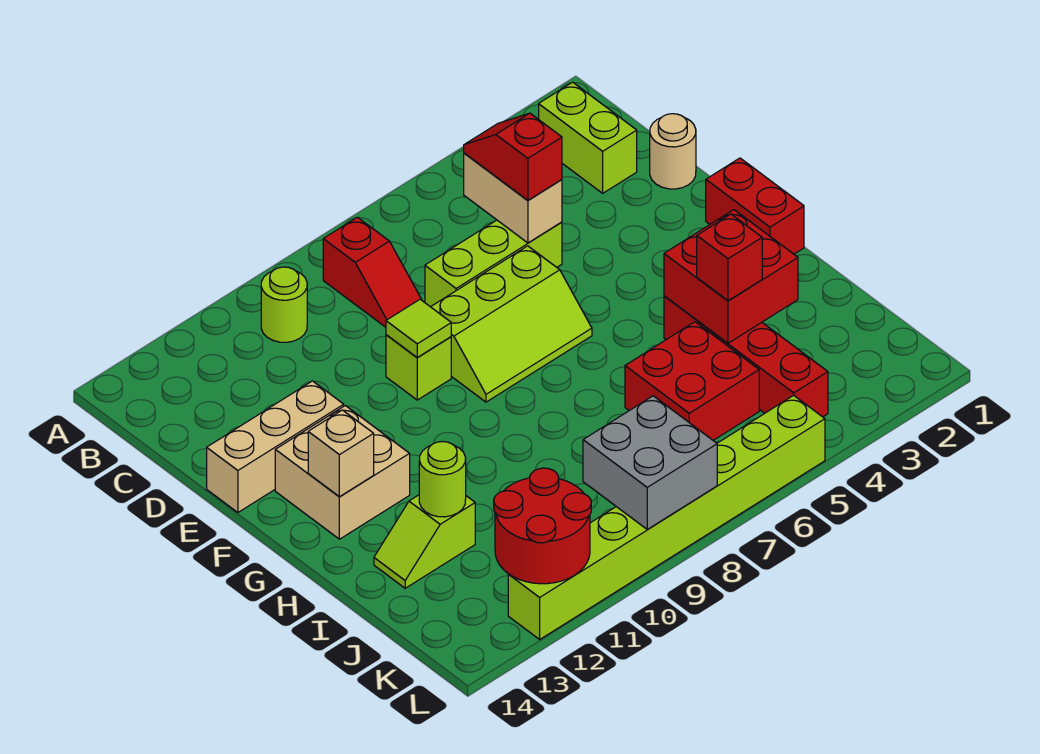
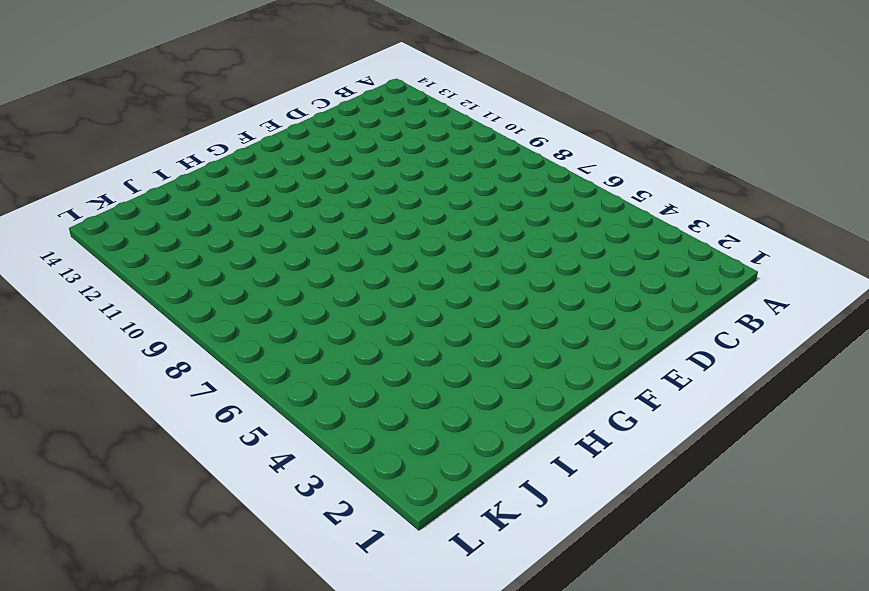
none -> lime 1x2 brick [539,82,637,193]
none -> red 1x2 slope [323,217,421,327]
none -> lime 1x1 round brick [261,267,307,342]

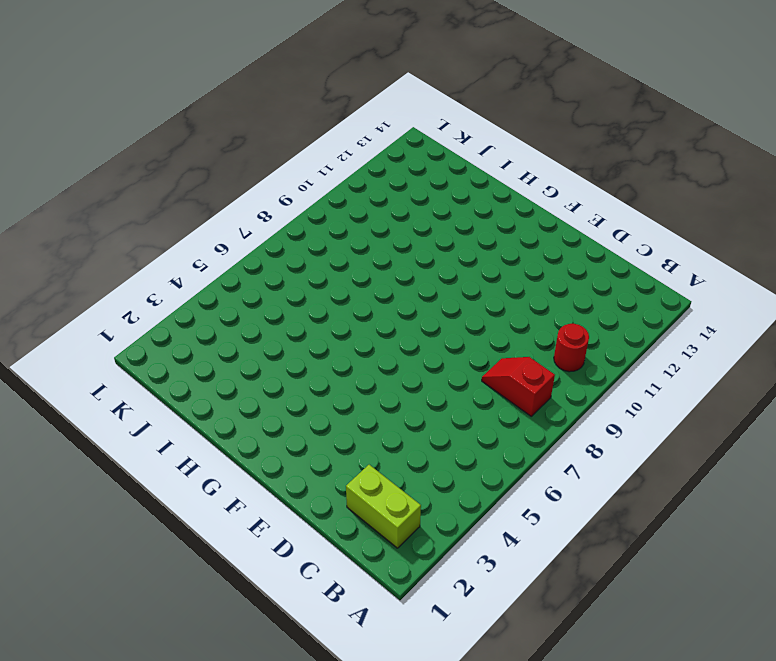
red 1x1 round brick [554,324,589,372] -> lime 1x1 round brick [261,267,307,342]
none -> tan 1x1 round brick [650,114,696,189]
none -> lime 1x3 brick [425,220,562,307]
none -> lime 2x3 slope [431,246,592,402]

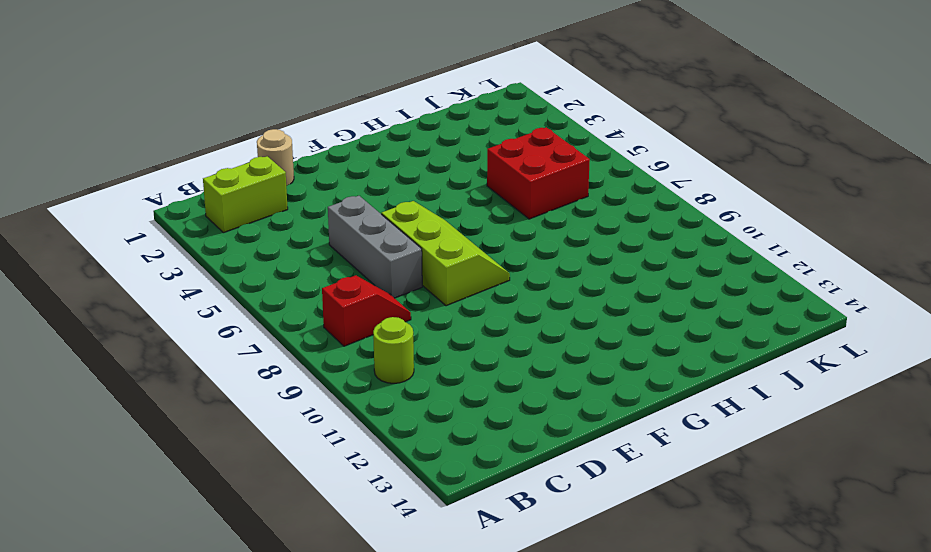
grey 1x3 brick [328,196,422,298] -> lime 1x3 brick [425,220,562,307]
none -> lime 1x1 brick [386,335,451,400]
none -> tan 1x3 brick [207,381,344,512]
none -> red 1x2 brick [706,158,804,254]

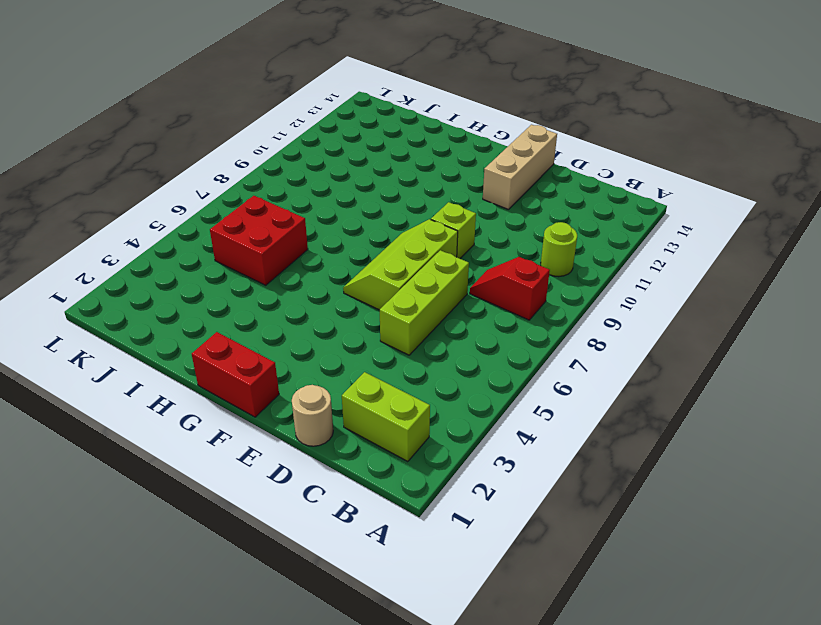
none -> tan 2x2 brick [275,406,410,539]
none -> red 1x4 brick [664,296,828,417]
none -> lime 1x2 slope [374,495,475,588]

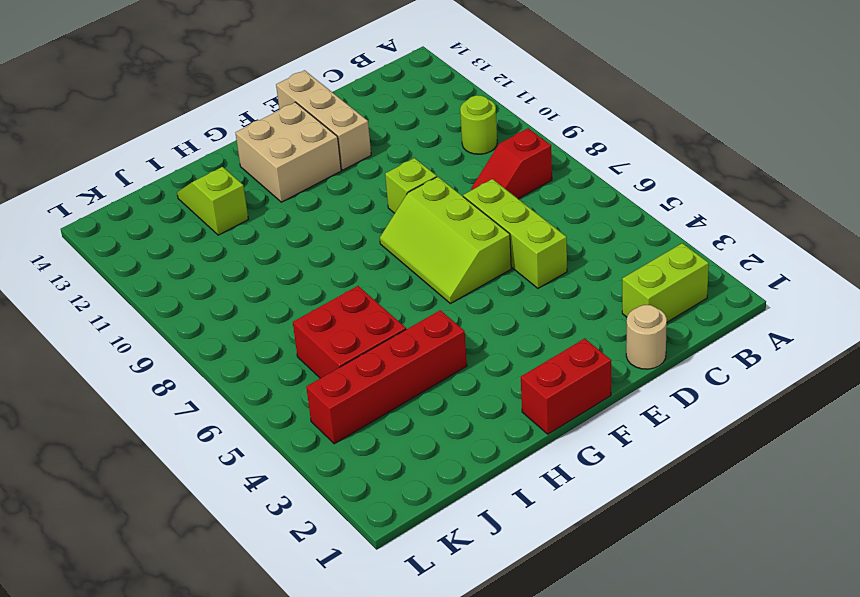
none -> lime 1x8 brick [508,395,825,639]
none -> tan 1x2 brick [464,153,562,243]
none -> lime 1x1 tile [386,299,451,358]

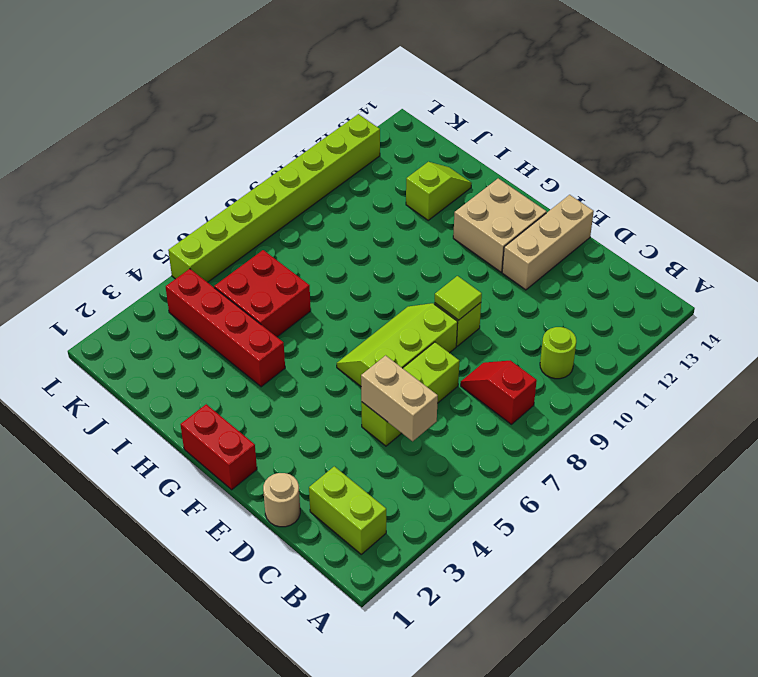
none -> tan 1x1 brick [308,410,374,497]
none -> red 2x2 brick [664,210,798,343]
none -> lime 1x1 round brick [419,442,466,517]

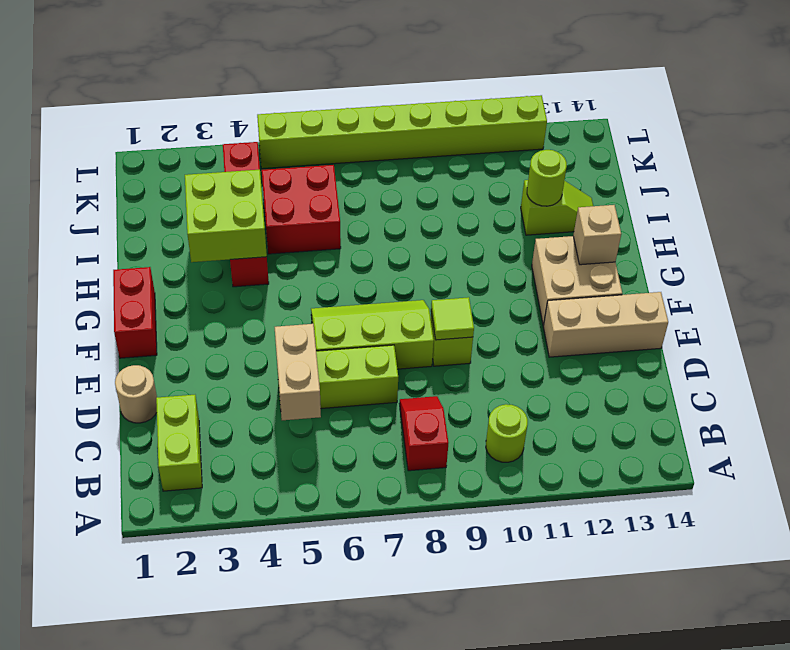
lime 2x2 brick [185,170,267,262] -> red 2x2 brick [664,210,798,343]
none -> grey 2x2 brick [583,396,717,530]
none -> red 2x2 round brick [494,468,591,584]
none -> red 1x2 slope [464,113,562,200]

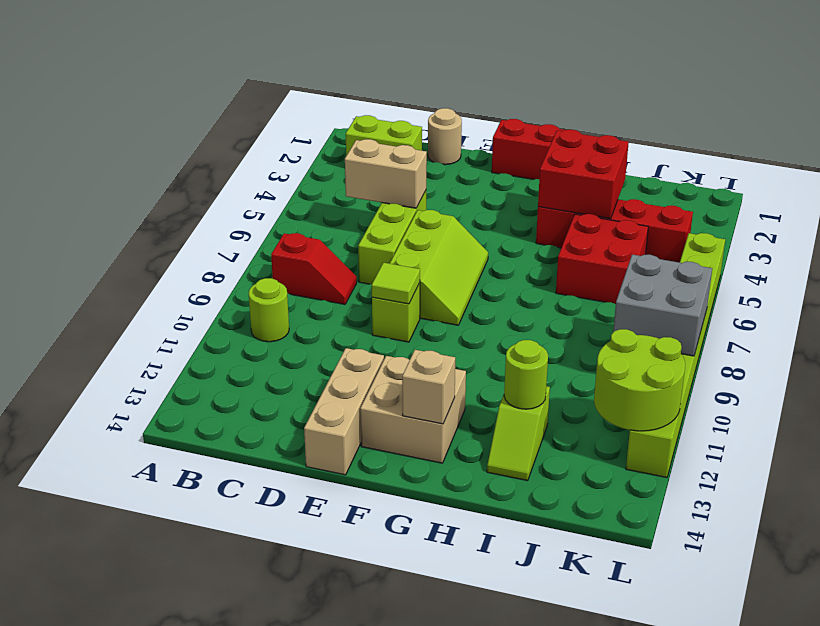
lime 2x2 round brick [594,329,685,431] -> red 2x2 round brick [494,468,591,584]
none -> red 1x2 slope [464,113,562,200]
none -> red 1x1 brick [697,214,762,301]

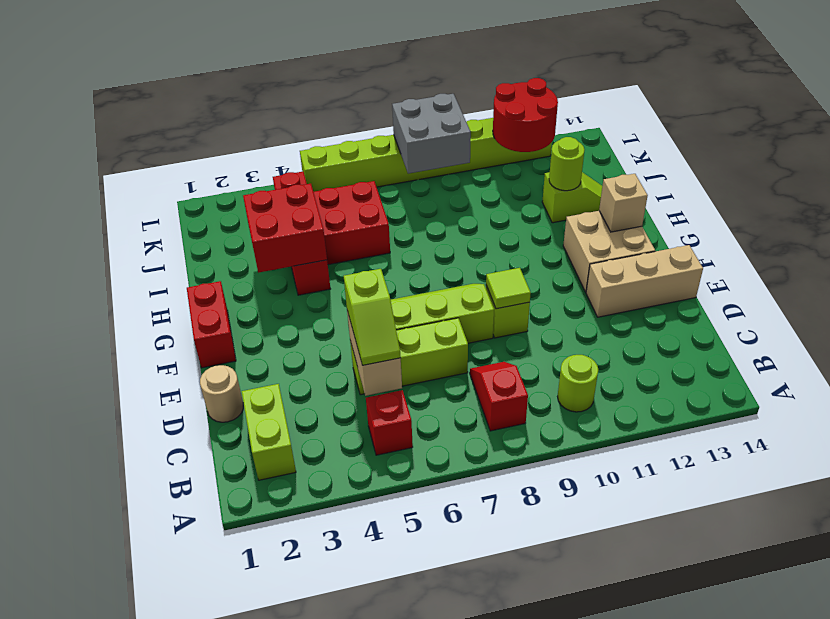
red 1x1 brick [366,390,413,455] -> red 1x1 brick moved to [697,214,762,301]
lime 1x2 slope [344,269,401,365] -> red 1x2 slope [464,113,562,200]

